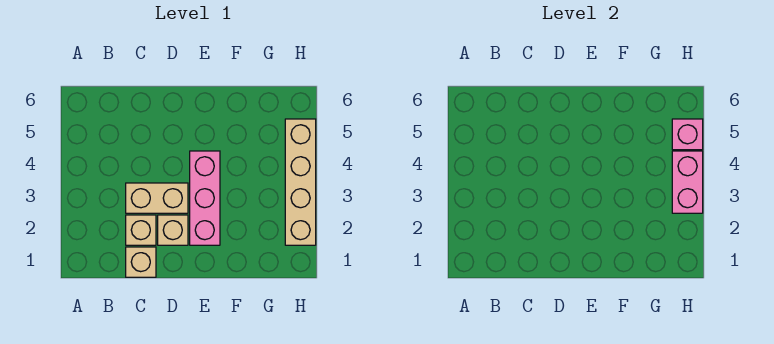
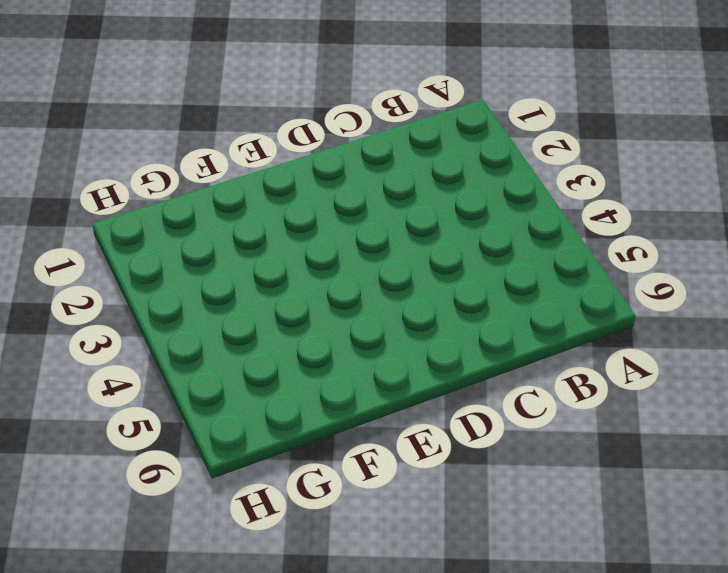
none -> tan 1x1 brick [126,247,156,277]
none -> tan 1x1 brick [126,215,156,245]

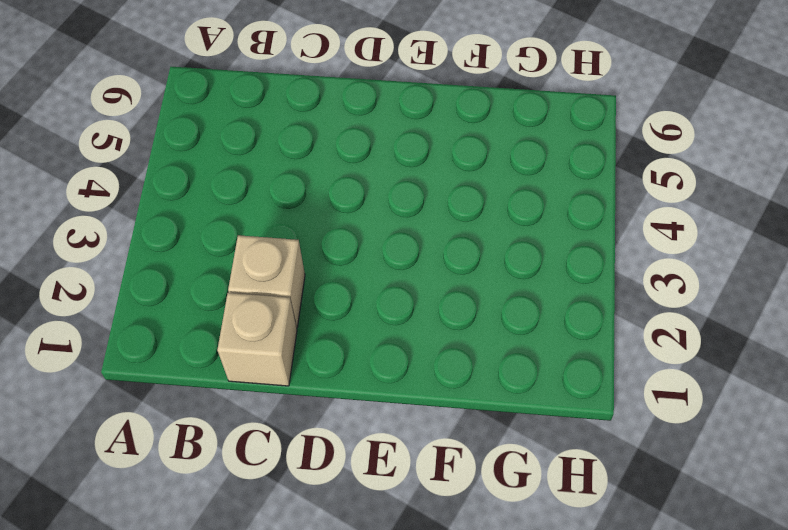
none -> tan 1x2 brick [126,183,188,213]
none -> tan 1x1 brick [158,215,188,245]

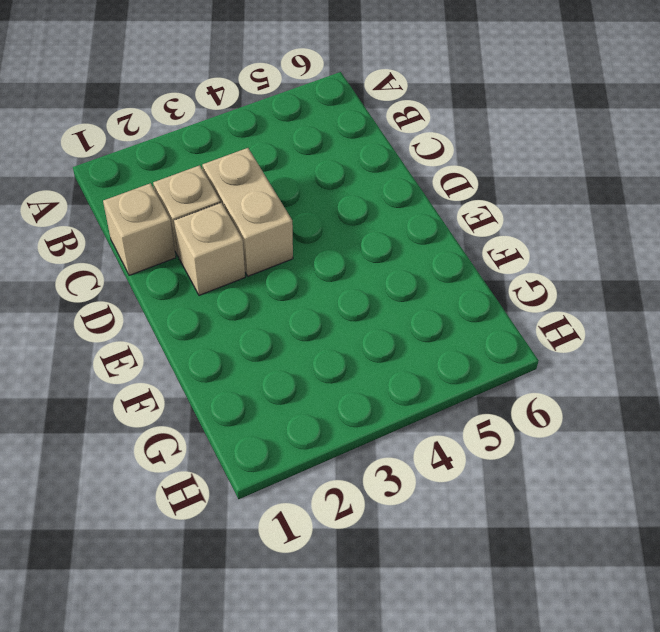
none -> pink 1x3 brick [190,151,220,245]
none -> tan 1x4 brick [285,119,316,245]

